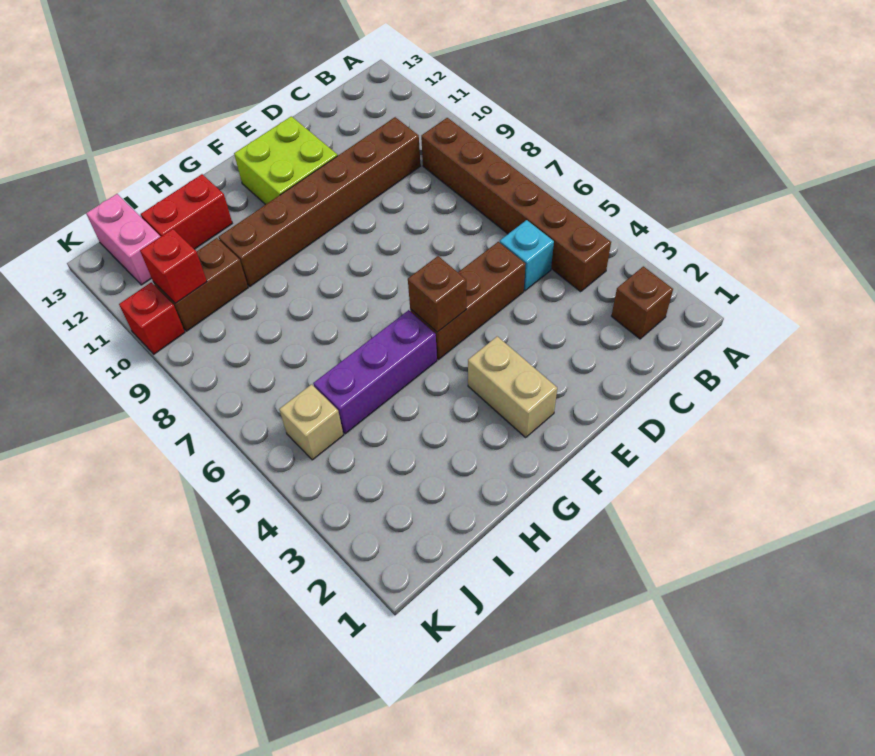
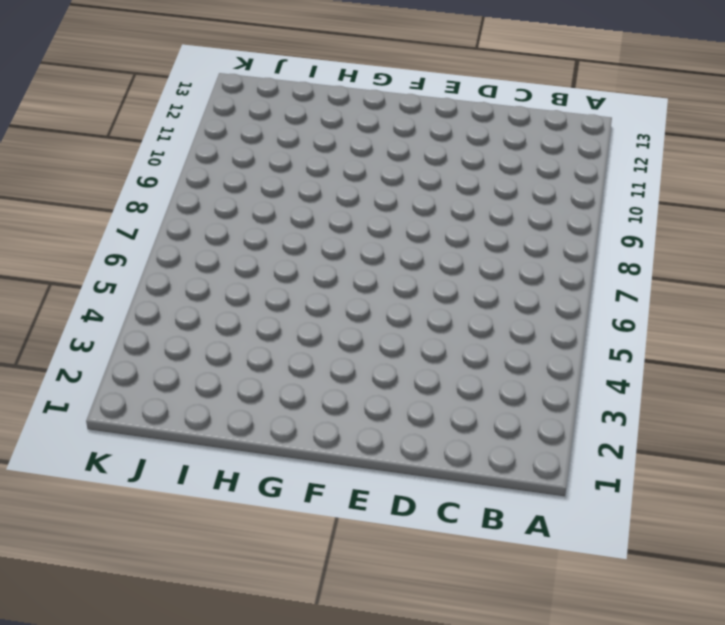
none -> brown 1x1 brick [612,266,673,339]
none -> brown 1x6 brick [421,118,611,292]
none -> cyan 1x1 brick [500,220,554,291]

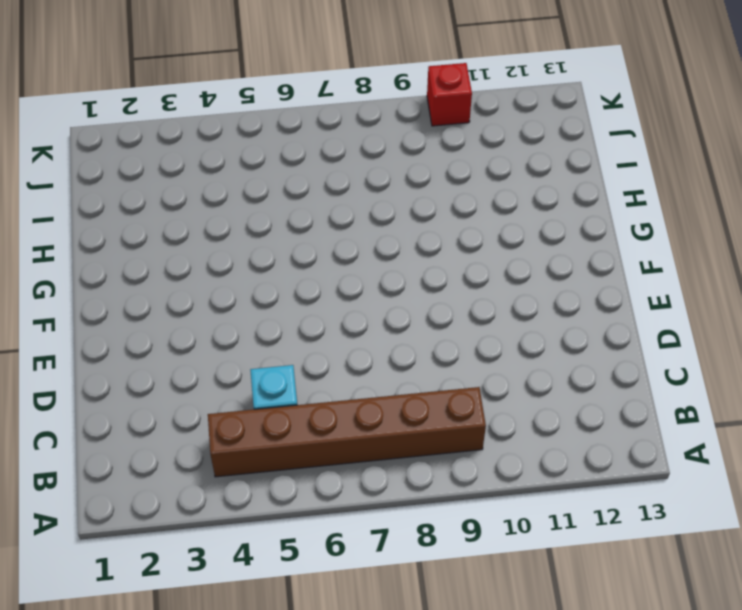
none -> brown 1x1 brick [612,266,673,339]
none -> brown 1x6 brick [219,117,420,286]
none -> brown 1x3 brick [410,242,526,359]

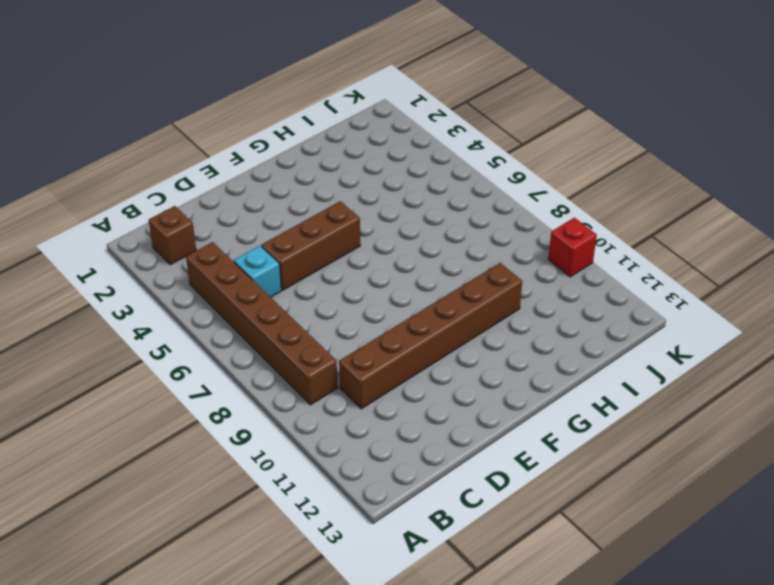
none -> lime 2x2 brick [234,116,338,205]
none -> tan 1x2 brick [468,336,557,437]
none -> purple 1x3 brick [313,310,437,434]

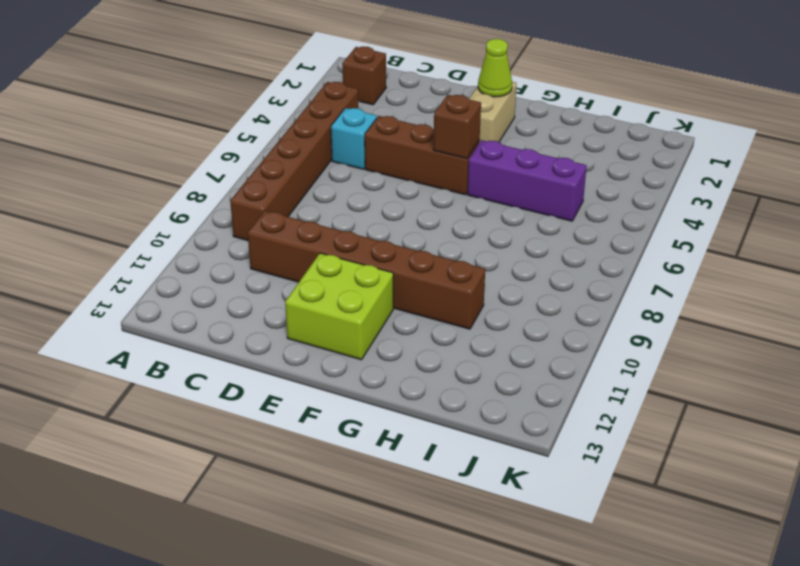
lime 1x1 cone [478,39,512,97] -> none
none -> red 1x2 brick [141,174,232,249]
none -> brown 1x2 brick [153,238,248,331]
none -> tan 1x1 brick [279,384,343,460]

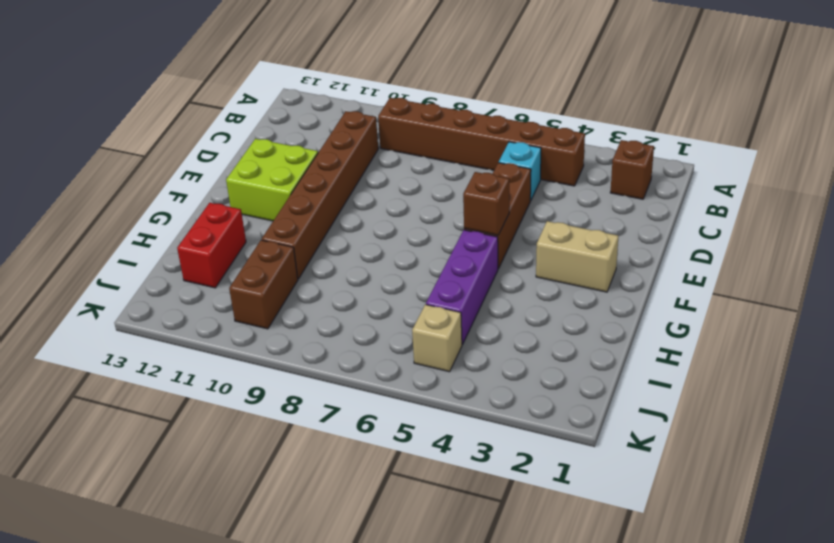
none -> pink 1x2 brick [86,194,160,285]
none -> red 1x1 brick [119,282,185,354]
none -> red 1x1 brick [140,229,207,303]

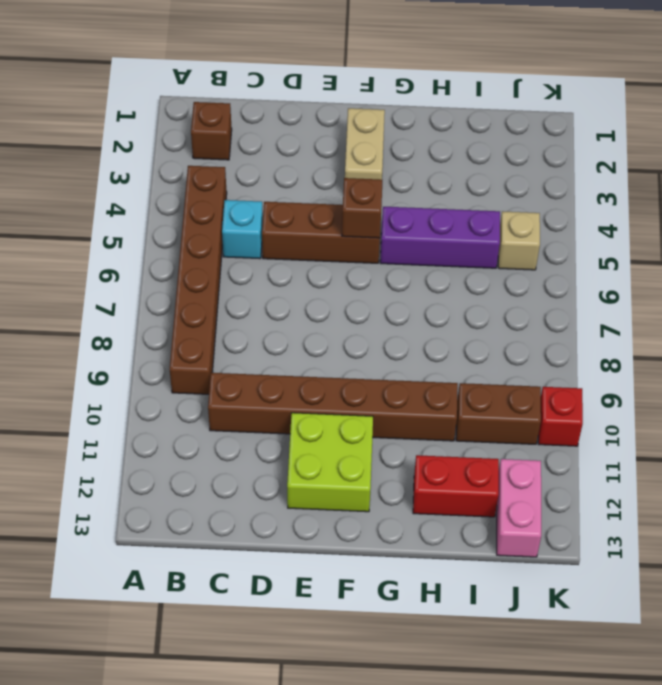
none -> red 1x1 brick [140,229,207,303]

